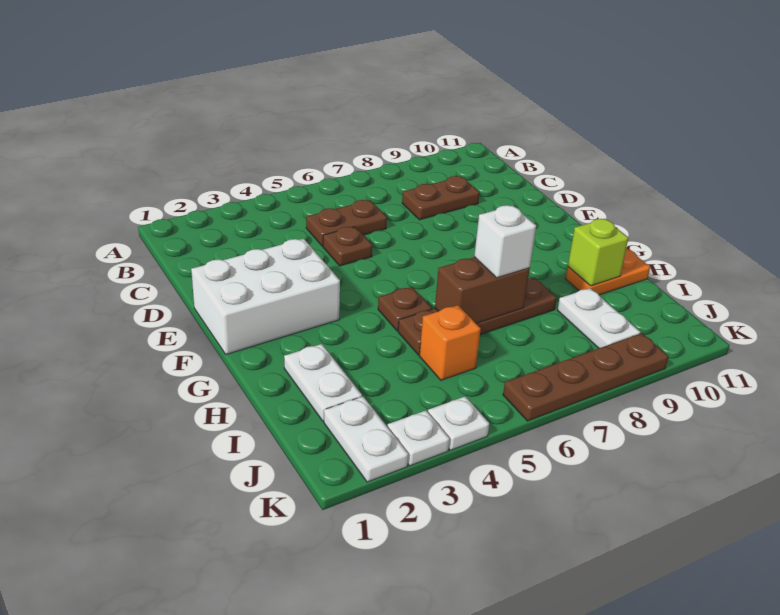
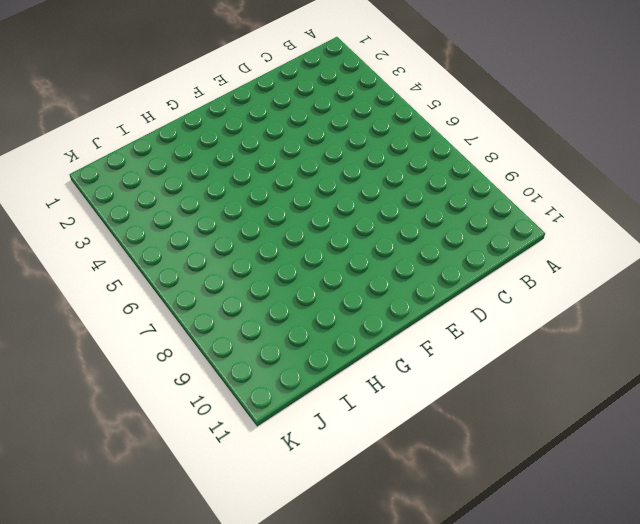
none -> brown 1x2 plate [306,200,387,246]
none -> brown 1x2 plate [402,176,480,220]
none -> brown 1x1 plate [323,227,372,266]

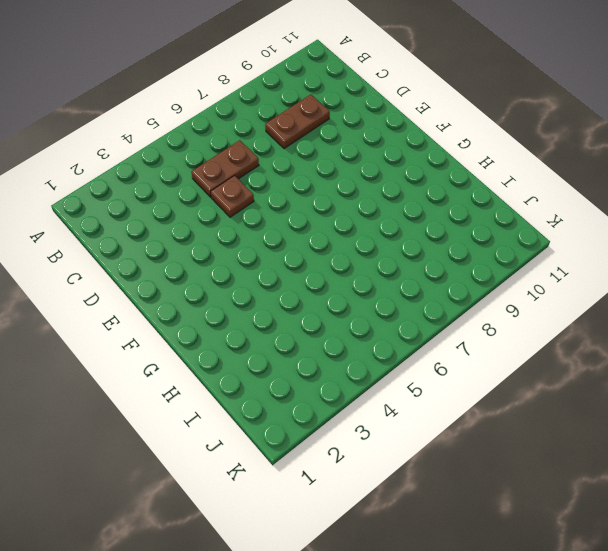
none -> white 2x3 brick [191,239,340,354]
none -> brown 1x1 plate [378,287,432,331]
none -> white 1x2 plate [284,344,362,421]

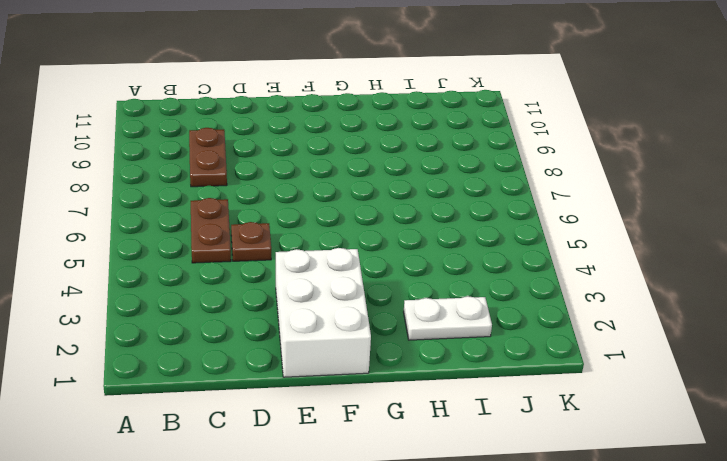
none -> brown 1x1 plate [378,287,432,331]
none -> brown 1x4 plate [398,277,557,355]
none -> orange 1x2 plate [565,248,650,295]

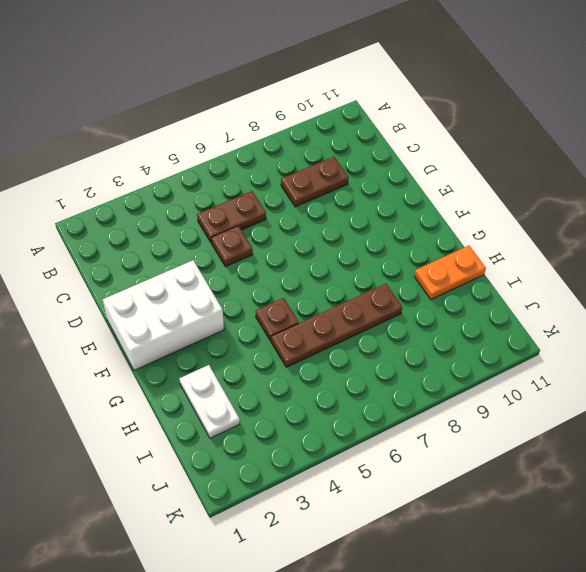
none -> orange 1x1 brick [420,305,481,380]
none -> white 1x2 plate [557,288,641,348]
none -> white 1x2 plate [324,396,408,482]

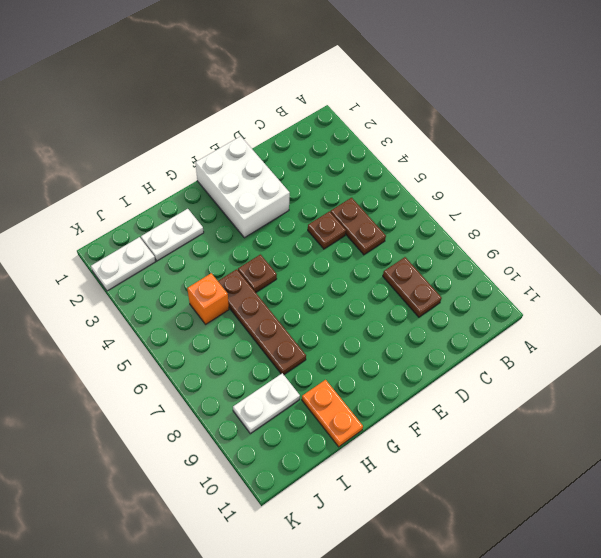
none -> white 1x1 plate [388,411,450,466]
none -> white 1x1 plate [428,396,489,450]
none -> brown 1x4 plate [503,333,669,421]

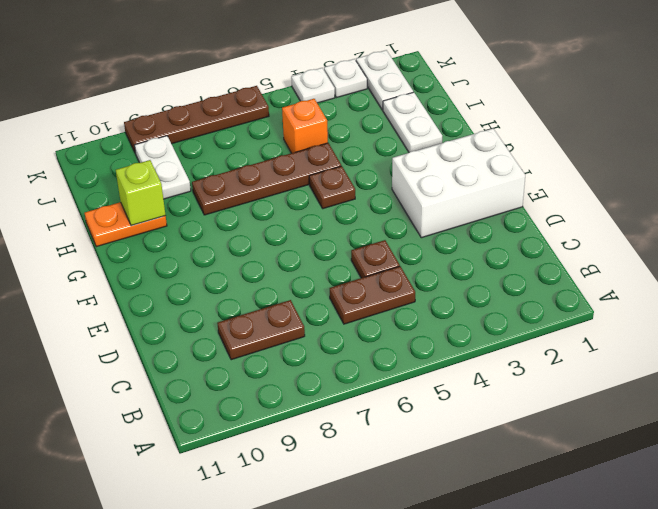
none -> brown 1x2 brick [435,257,530,323]
none -> white 1x1 brick [474,205,536,278]

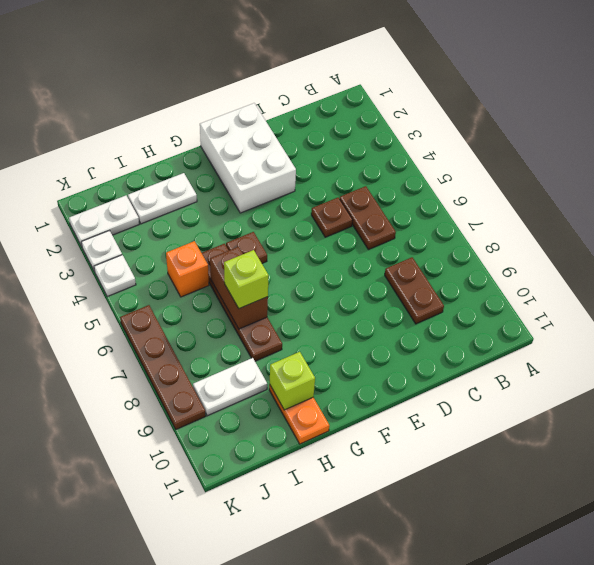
lime 1x1 brick [224,250,269,308] -> white 1x1 brick [474,205,536,278]

